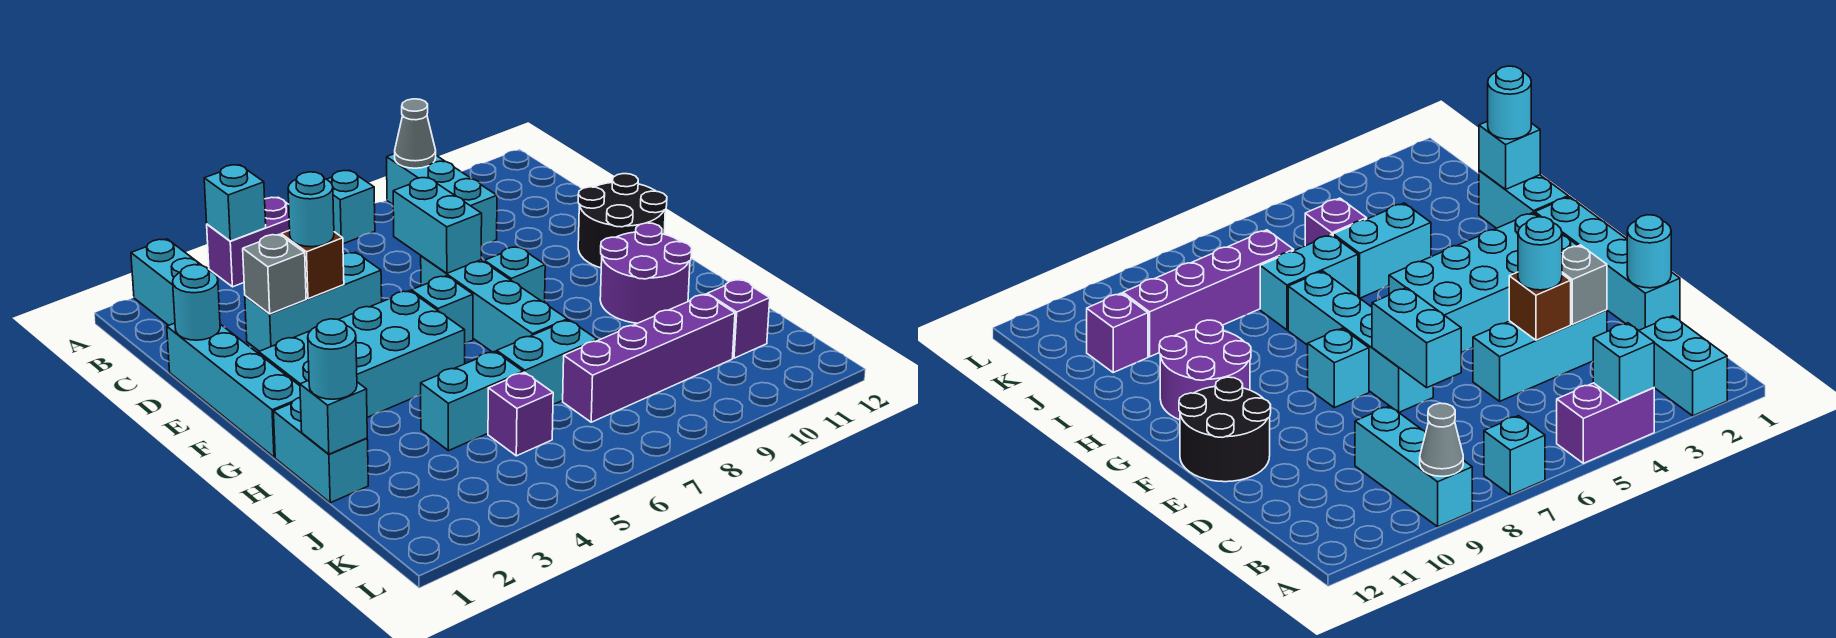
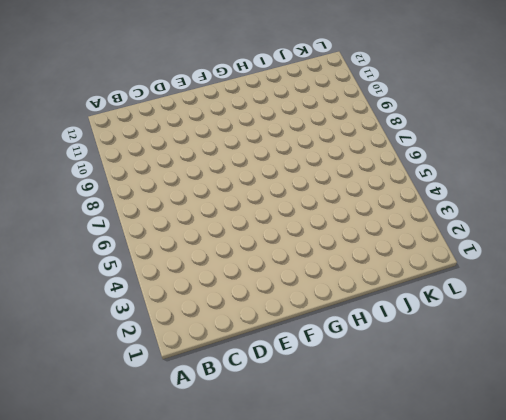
none -> cyan 1x2 brick [131,239,201,325]
none -> purple 1x2 brick [207,197,290,287]
none -> cyan 1x1 brick [326,171,375,244]

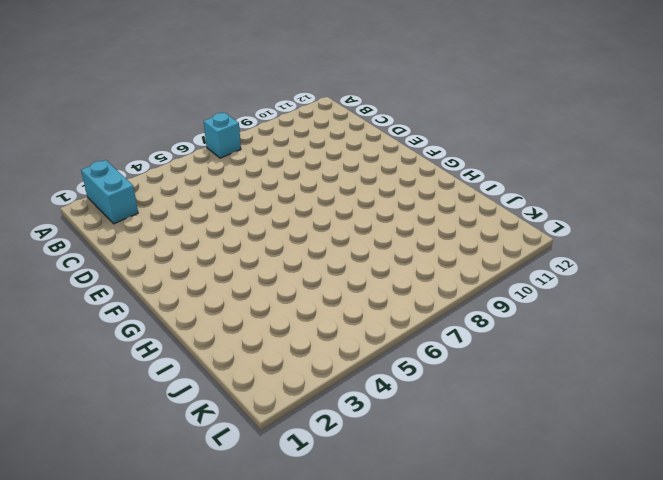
none -> purple 1x2 brick [207,197,290,287]
none -> cyan 1x3 brick [387,154,497,246]
none -> cyan 1x4 brick [167,323,300,457]

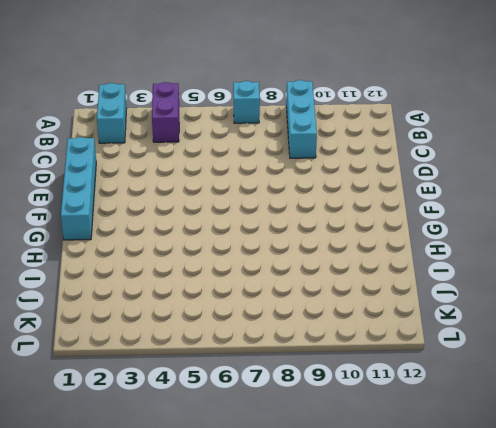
purple 1x2 brick [152,82,179,142] -> purple 1x2 brick turned to [207,197,290,287]
none -> cyan 1x3 brick [245,252,382,351]
none -> cyan 1x4 brick [421,256,567,352]
none -> black 2x2 round brick [578,174,667,268]

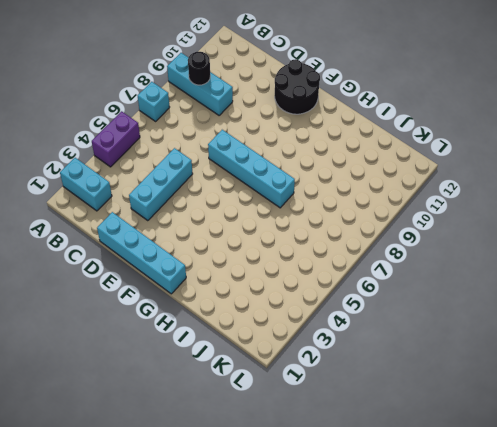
black 1x1 round brick [188,52,210,85] -> none
none -> cyan 2x4 brick [259,291,465,417]
none -> cyan 1x1 brick [411,276,473,343]
none -> cyan 1x1 brick [484,247,545,302]

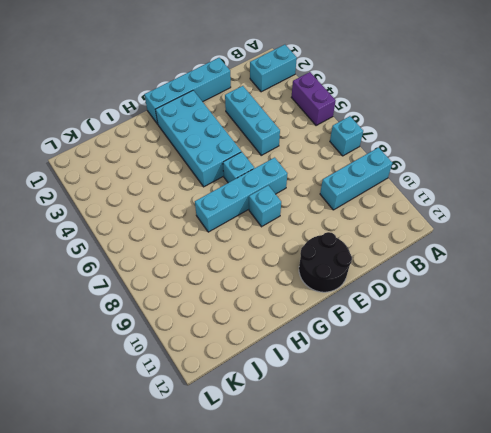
none -> purple 2x2 round brick [600,223,692,323]
none -> cyan 1x2 brick [274,398,368,503]
none -> cyan 1x2 brick [421,351,523,451]

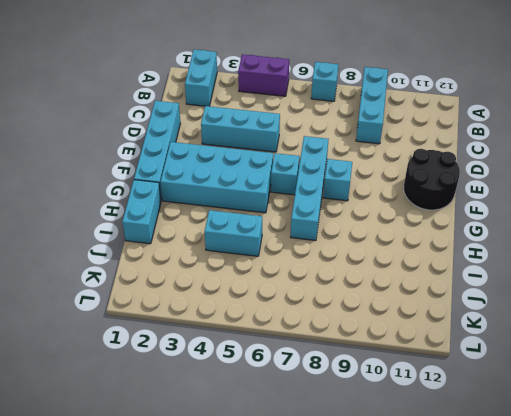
none -> purple 2x2 round brick [600,223,692,323]
none -> cyan 1x2 brick [497,320,597,404]
none -> purple 1x1 brick [488,372,553,456]

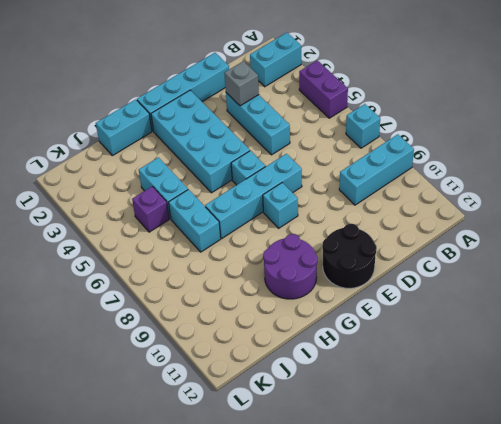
none -> purple 1x4 brick [563,294,735,422]
none -> purple 1x1 brick [707,279,770,358]
none -> cyan 1x1 brick [204,165,266,241]

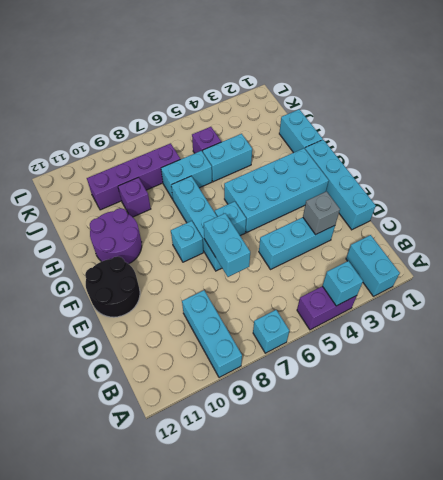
purple 1x1 brick [118,177,151,217] -> purple 1x1 brick moved to [707,279,770,358]
none -> grey 1x1 cone [395,99,436,168]
none -> cyan 1x1 round brick [173,265,220,340]
none -> brown 1x1 brick [281,230,344,299]

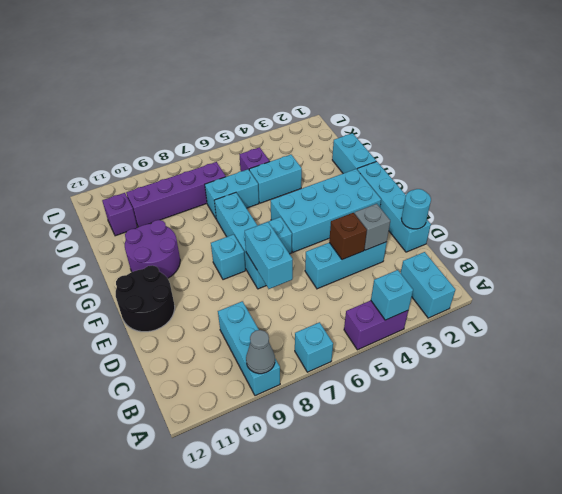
none -> cyan 1x1 brick [300,380,367,454]
none -> cyan 1x1 round brick [288,172,334,247]
none -> cyan 1x1 round brick [308,319,357,399]

